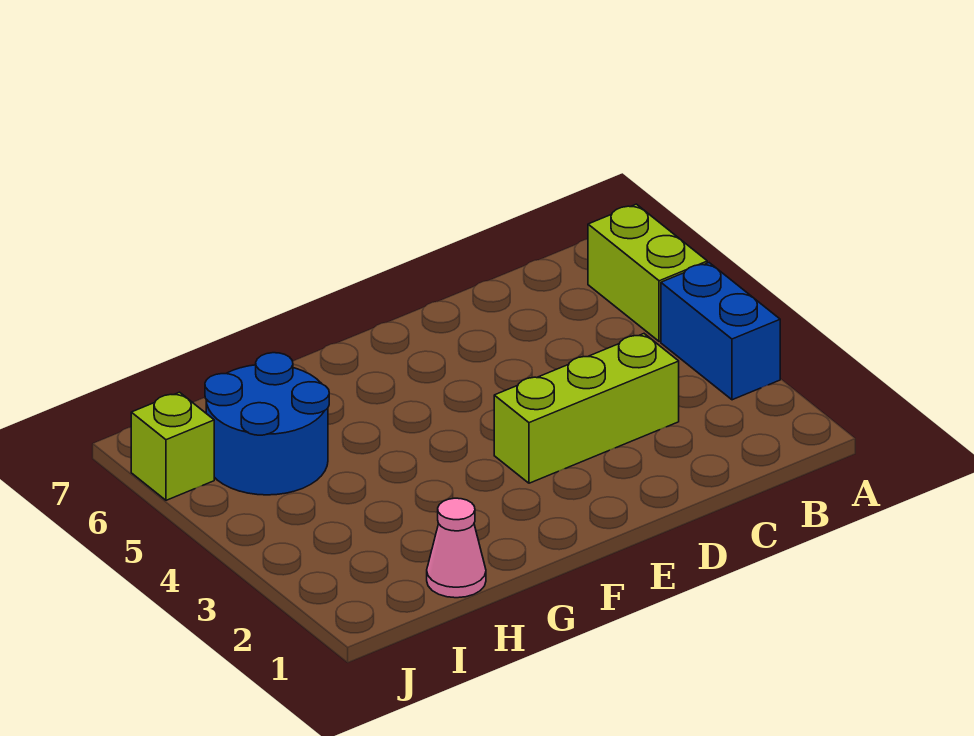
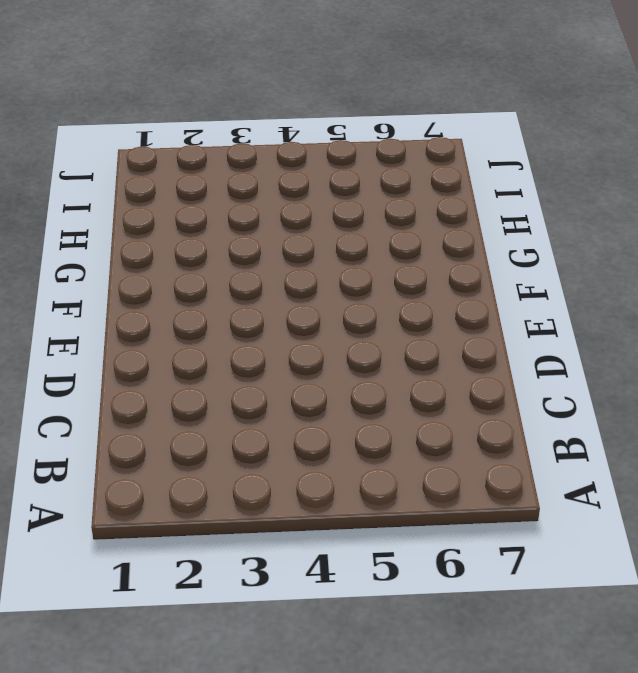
none -> blue 1x2 brick [661,263,780,400]
none -> lime 1x2 brick [588,204,707,342]

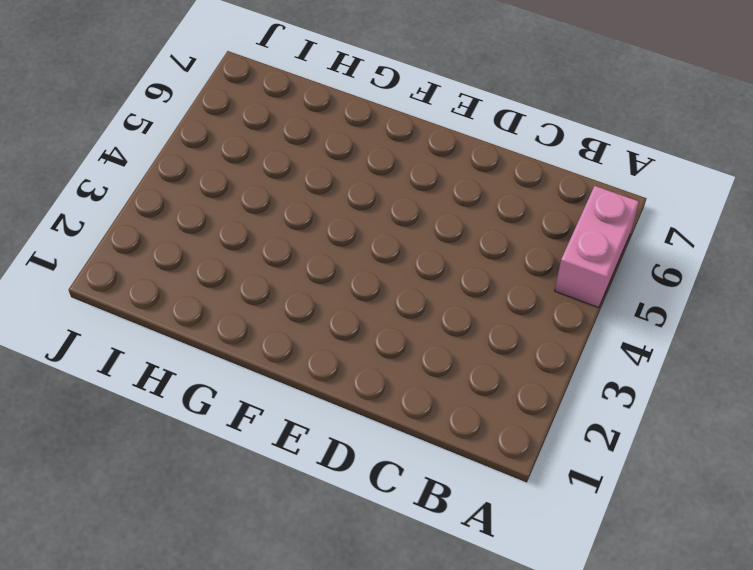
pink 1x2 brick [555,186,639,308] -> lime 1x2 brick [588,204,707,342]
none -> blue 1x2 brick [661,263,780,400]
none -> lime 1x3 brick [494,334,679,483]

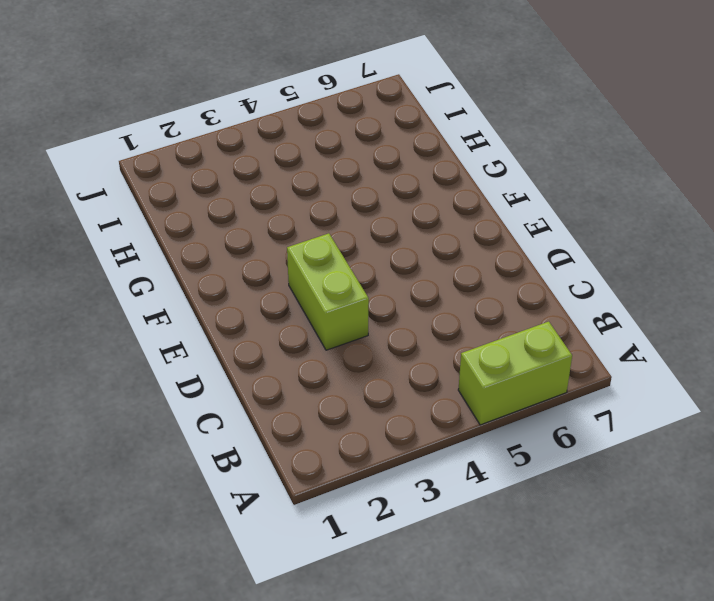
lime 1x2 brick [287,233,369,350] -> lime 1x3 brick [494,334,679,483]
none -> blue 1x2 brick [661,263,780,400]
none -> pink 1x1 cone [427,498,486,598]

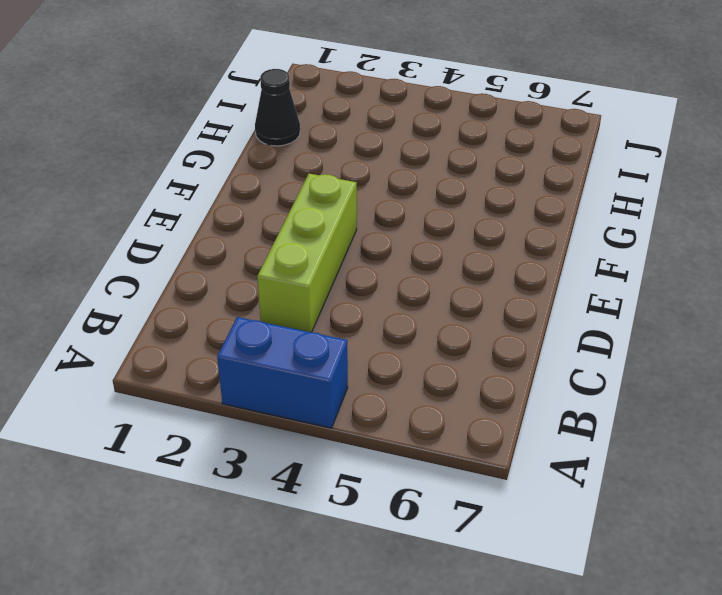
black 1x1 cone [255,69,300,146] -> pink 1x1 cone [427,498,486,598]
none -> lime 1x2 brick [588,204,707,342]
none -> blue 2x2 round brick [205,353,329,495]

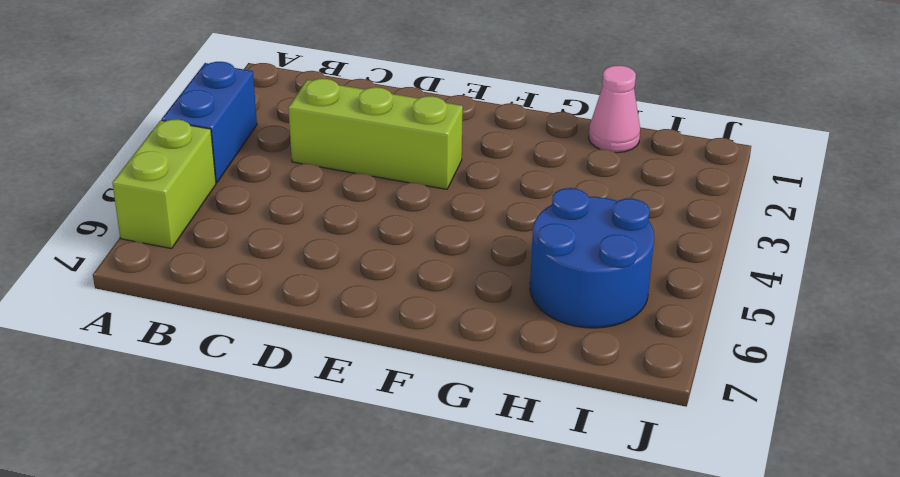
none -> lime 1x1 brick [131,392,214,500]

